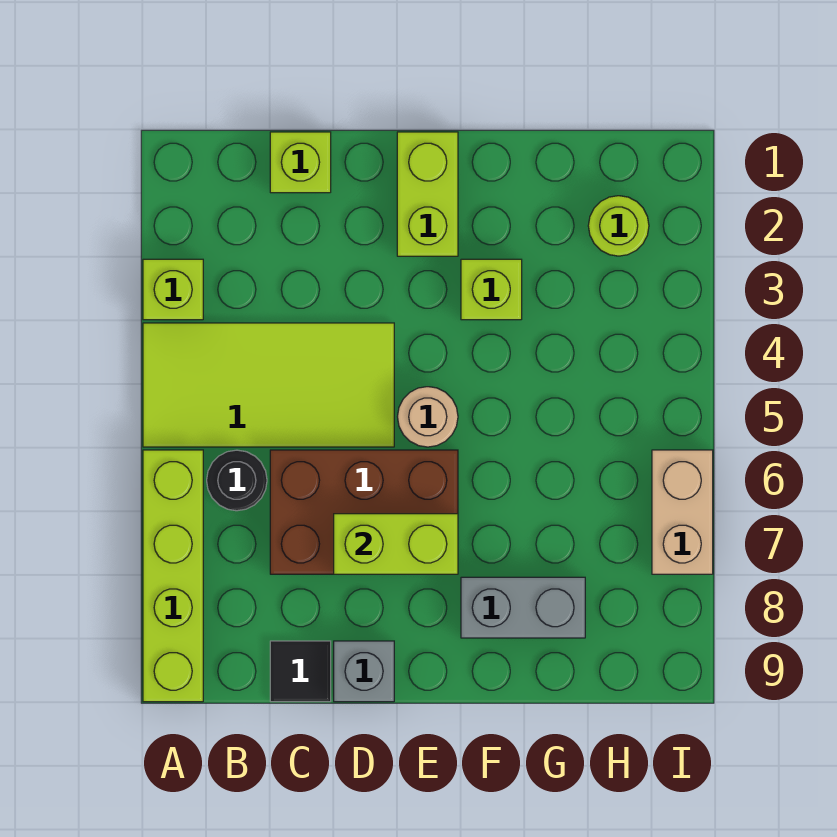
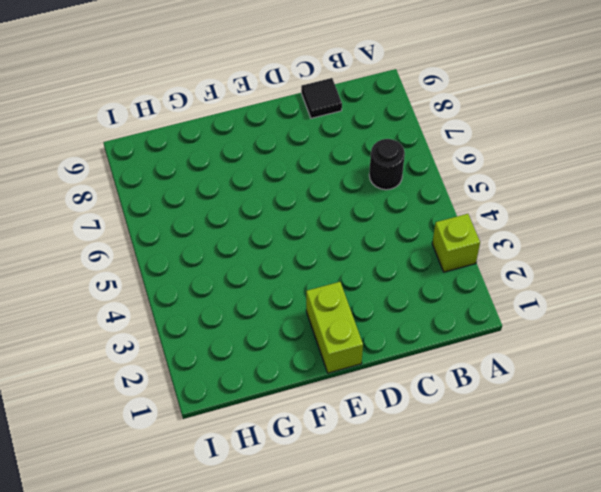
none -> lime 2x4 tile [143,323,394,447]
none -> lime 1x4 brick [143,450,203,702]
none -> lime 1x1 brick [270,132,331,193]

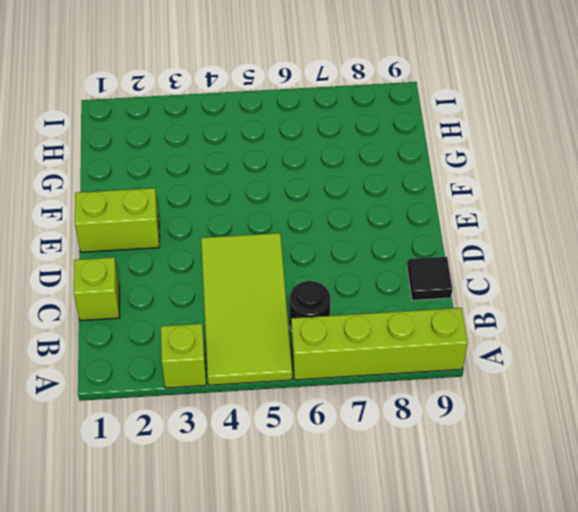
none -> brown 2x3 brick [270,450,458,574]
none -> grey 1x1 brick [334,641,394,702]
none -> tan 1x1 round brick [398,387,458,447]

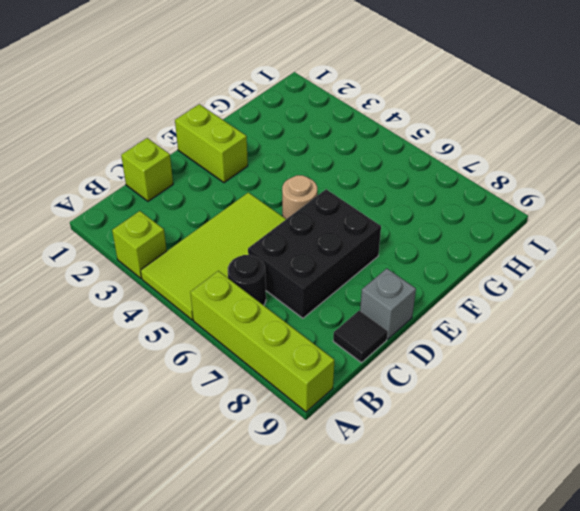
black 2x3 brick [248,189,381,318] -> brown 2x3 brick [270,450,458,574]
none -> lime 1x1 brick [461,259,522,320]
none -> grey 1x2 brick [461,577,585,638]
none -> lime 1x1 round brick [588,196,649,256]

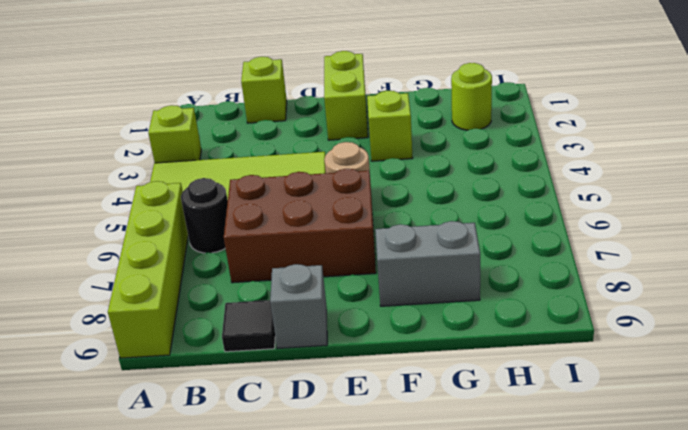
none -> tan 1x2 brick [652,450,713,574]
none -> lime 1x2 brick [334,514,458,574]

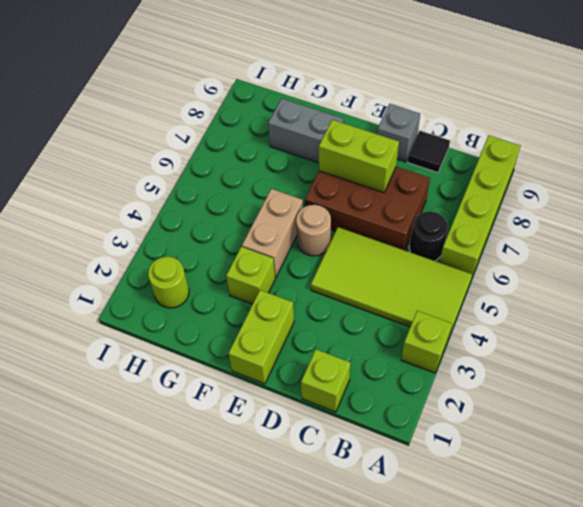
tan 1x2 brick [242,189,303,277] -> tan 1x2 brick moved to [652,450,713,574]

